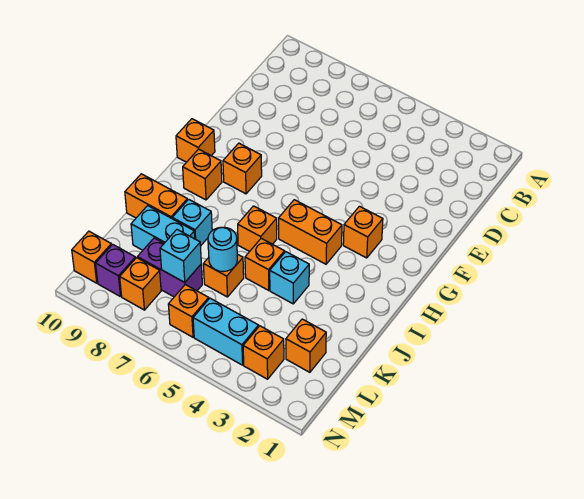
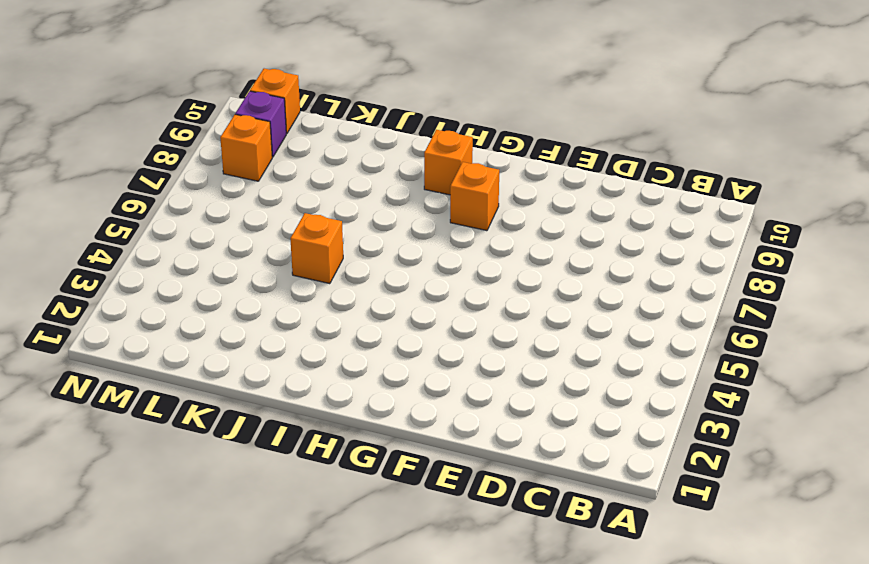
none -> orange 1x1 brick [343,206,383,258]
none -> orange 1x1 brick [176,119,215,162]
none -> orange 1x2 brick [279,200,342,264]

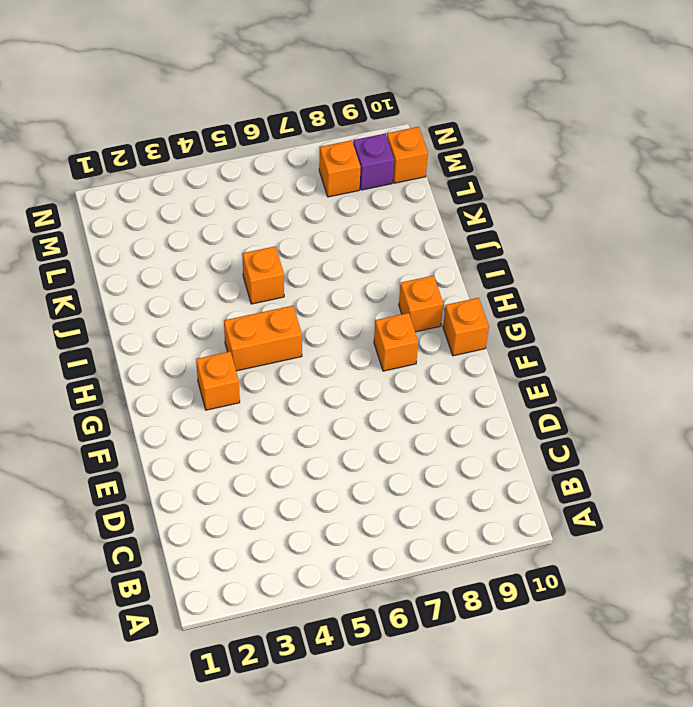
none -> orange 1x1 brick [238,206,277,252]
none -> cyan 1x1 brick [270,252,309,304]
none -> cyan 1x1 brick [172,199,212,246]

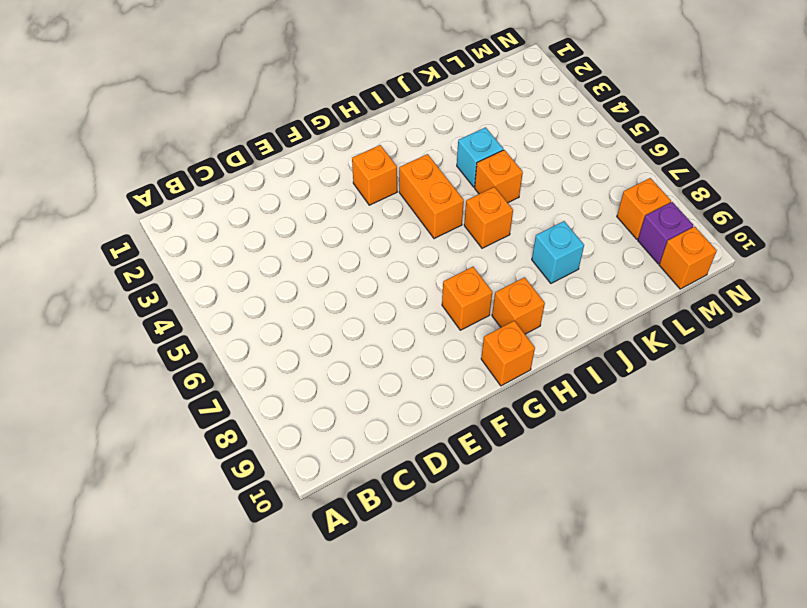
none -> orange 1x2 brick [125,174,187,218]
none -> orange 1x1 brick [203,254,244,297]
none -> cyan 1x2 brick [131,206,195,250]

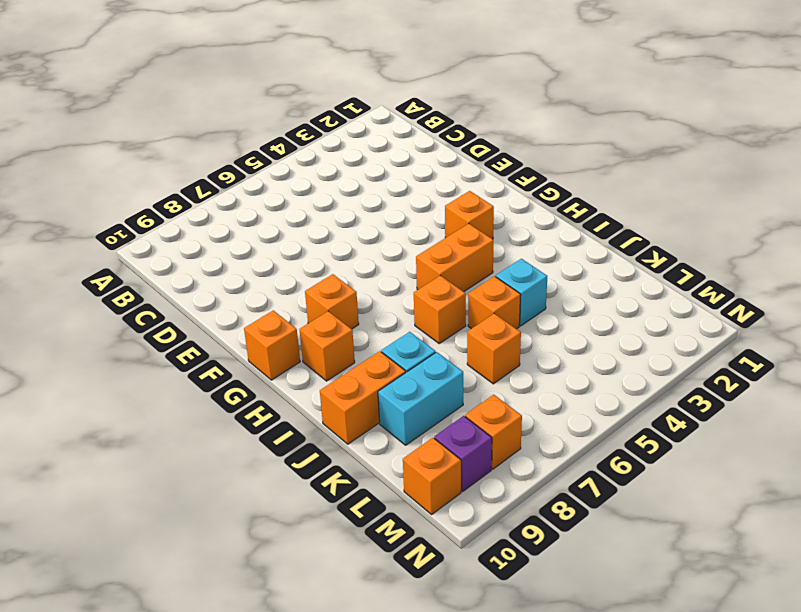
none -> orange 1x1 brick [286,319,326,372]
none -> purple 1x2 brick [137,238,202,297]
none -> orange 1x1 brick [243,326,284,379]

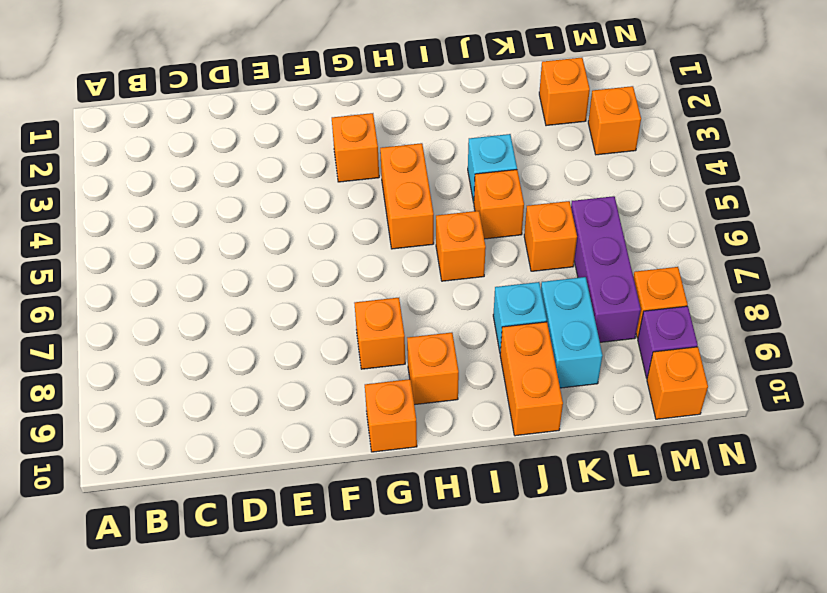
purple 1x3 brick [571,196,641,342] -> purple 1x2 brick [137,238,202,297]
none -> cyan 1x2 brick [193,298,259,365]
none -> orange 1x1 brick [168,285,209,337]
none -> cyan 1x1 round brick [208,227,237,272]

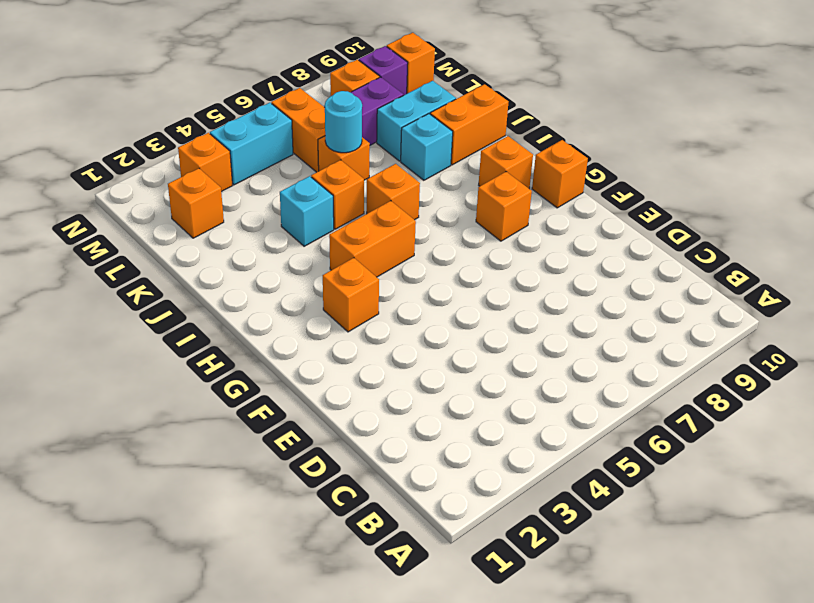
orange 1x2 brick [271,88,325,172] -> orange 1x1 brick [168,285,209,337]
none -> cyan 1x1 brick [160,230,201,282]

